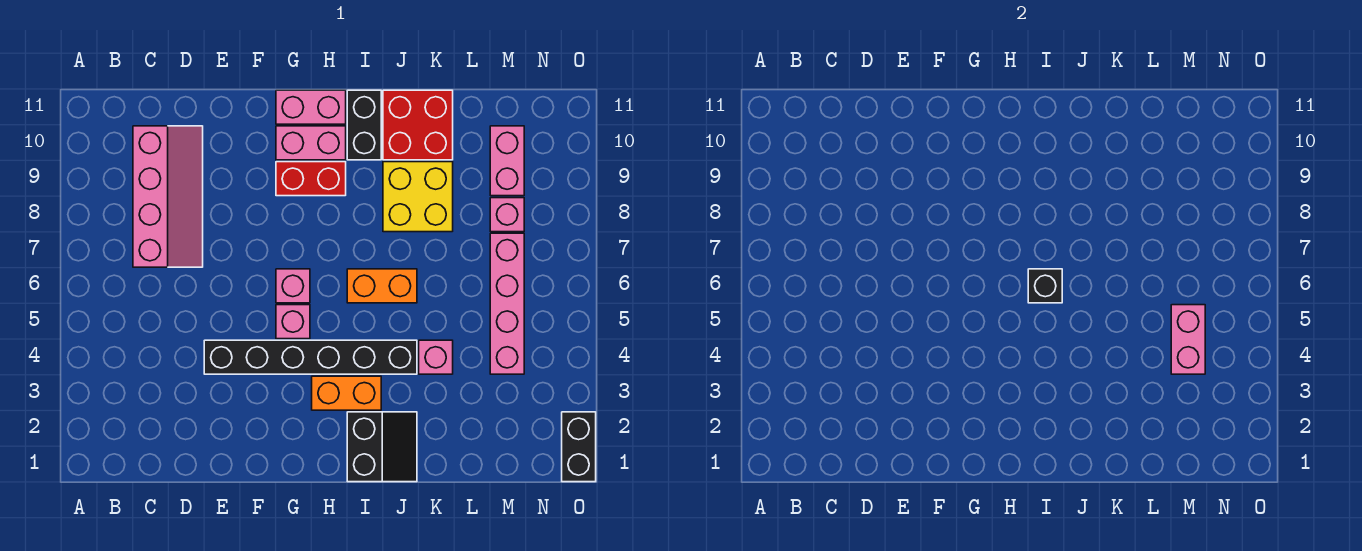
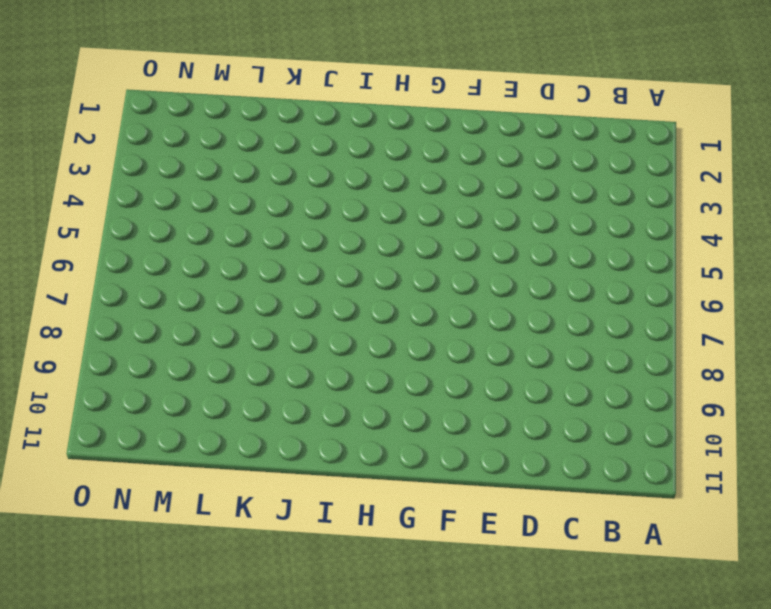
none -> pink 2x4 slope [133,126,203,267]
none -> black 1x6 brick [204,340,417,374]
none -> pink 1x1 brick [276,305,310,339]

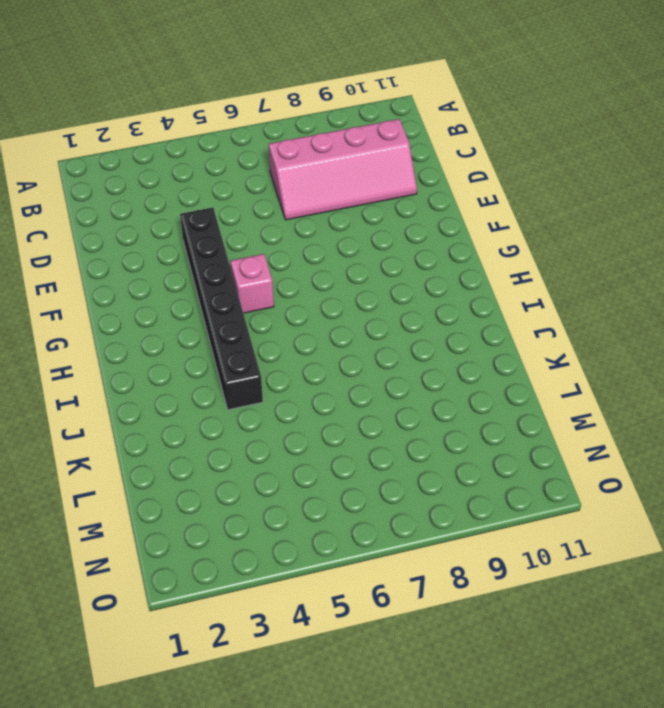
none -> pink 1x1 brick [276,269,310,303]
none -> red 1x2 brick [276,162,346,196]
none -> pink 1x2 brick [276,126,346,160]

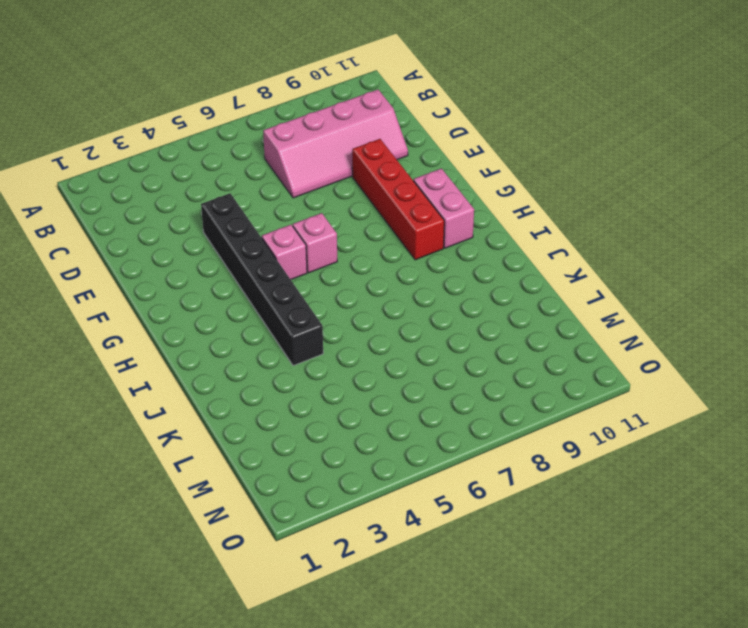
red 1x4 brick [352,139,444,260] -> red 1x2 brick [276,162,346,196]
none -> pink 1x2 brick [276,90,346,124]
none -> orange 1x2 brick [312,376,381,410]
none -> black 2x2 slope [347,412,417,482]

